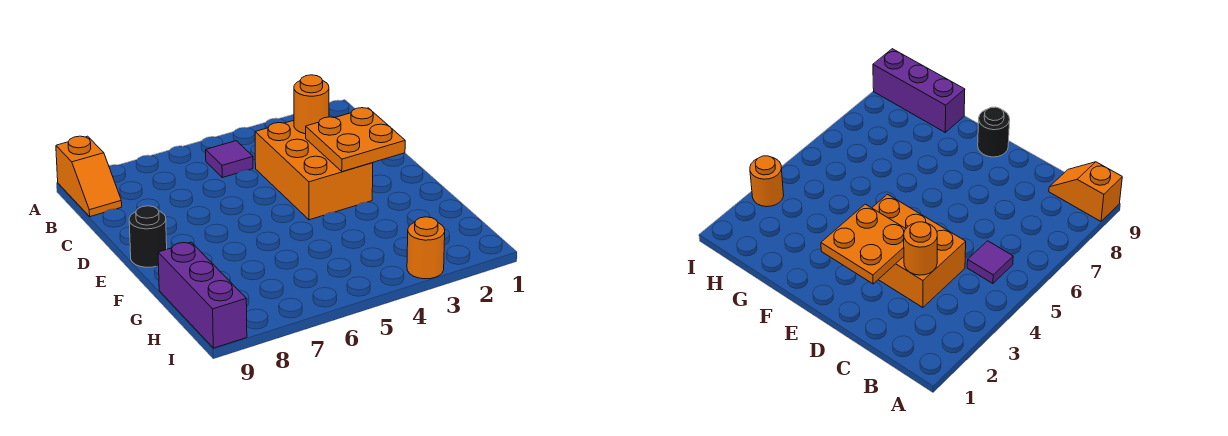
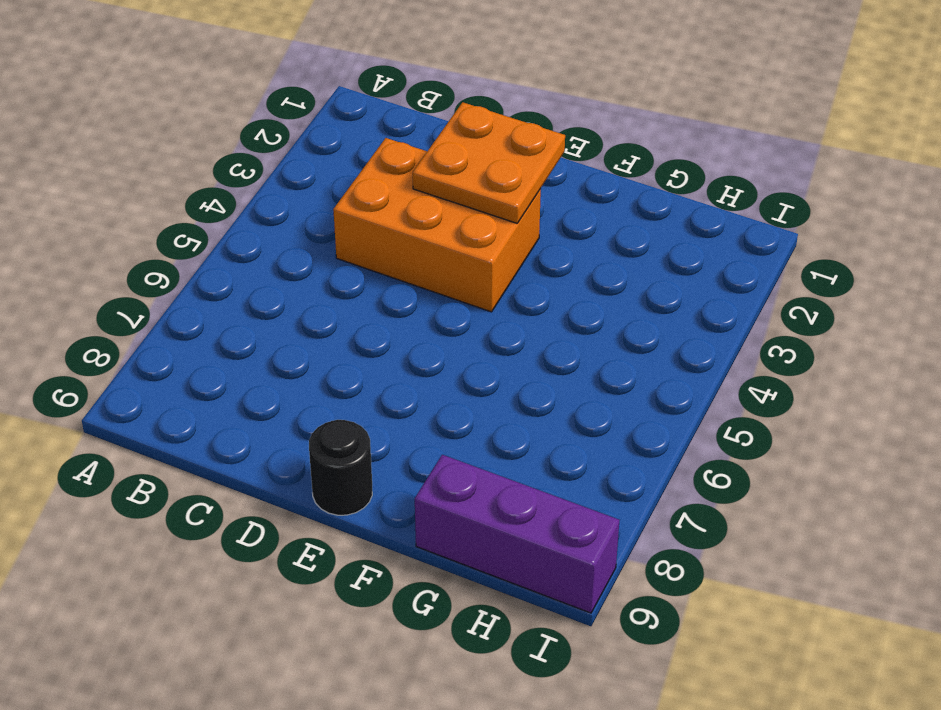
none -> orange 1x2 slope [56,136,122,217]
none -> purple 1x1 tile [206,141,253,178]

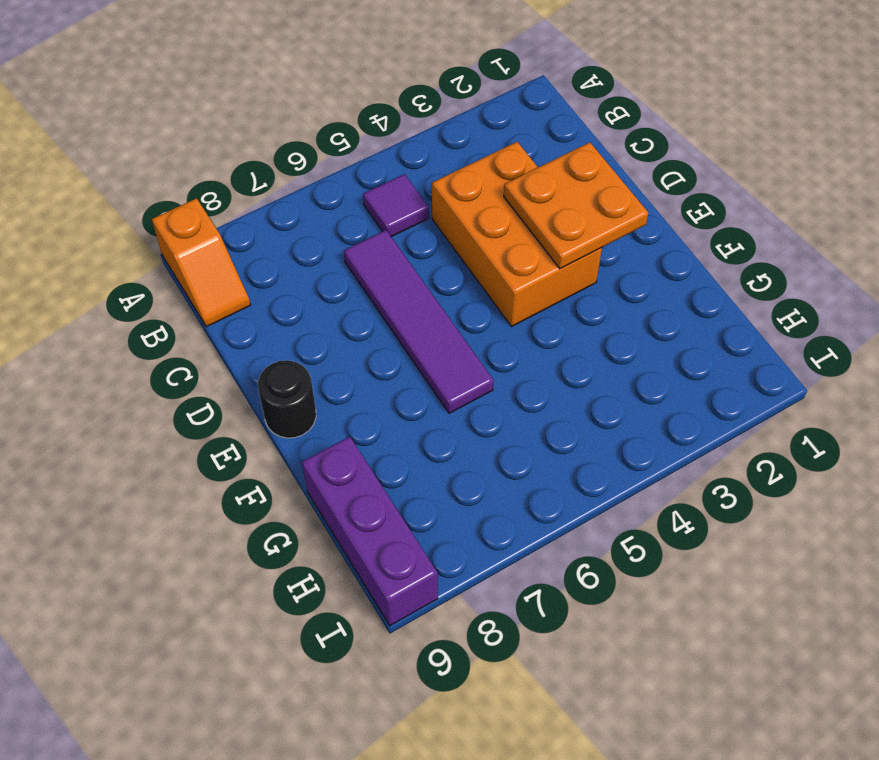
purple 1x4 tile [344,230,493,413] -> none
none -> orange 1x1 round brick [407,217,445,279]
none -> orange 1x1 round brick [294,75,329,134]

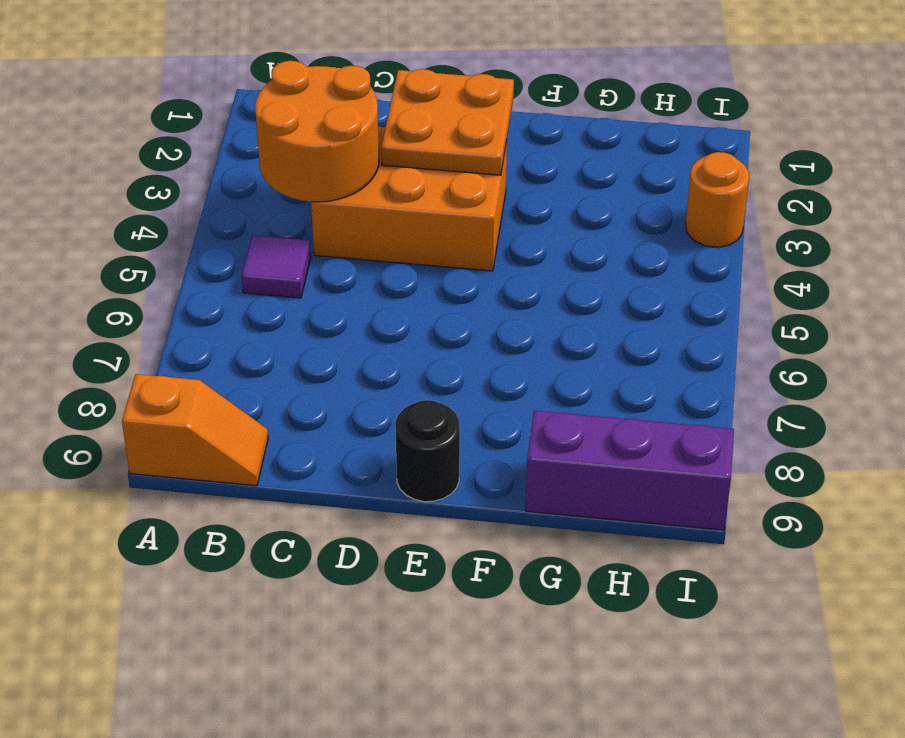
orange 2x2 round brick [255,61,379,202] -> orange 1x1 round brick [294,75,329,134]

